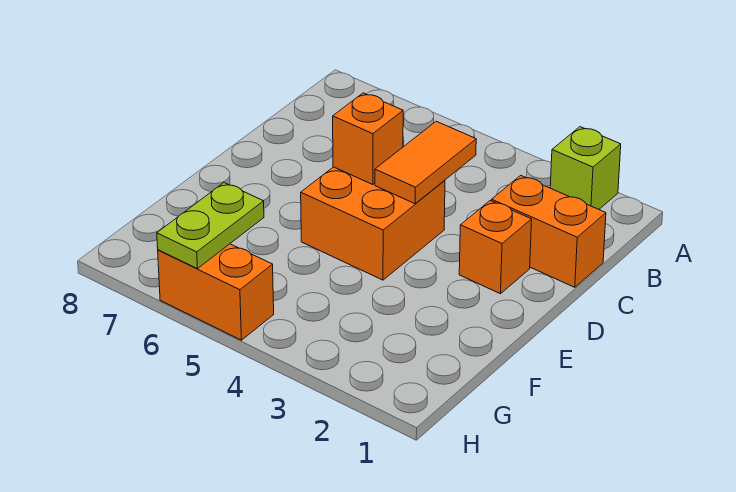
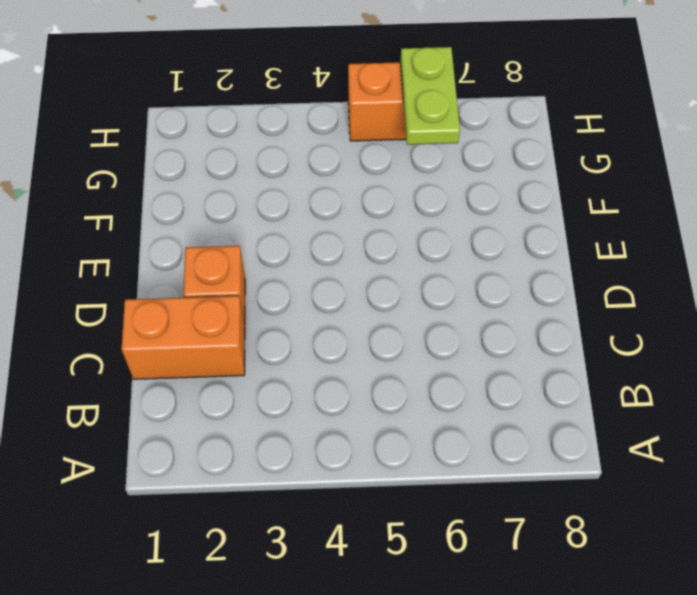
none -> lime 1x1 brick [550,127,621,209]
none -> orange 2x2 brick [301,167,445,280]

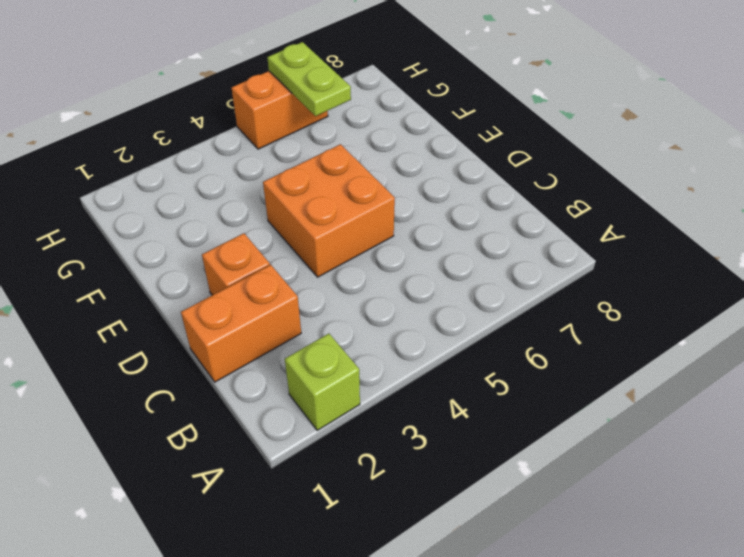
none -> orange 1x2 tile [375,121,476,204]
none -> orange 1x1 brick [333,93,403,185]

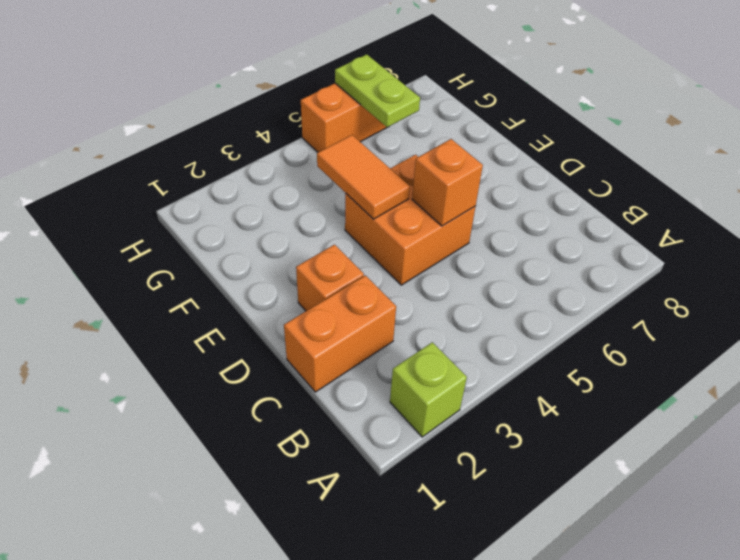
orange 1x2 tile [317,135,410,219] -> orange 1x2 tile moved to [375,121,476,204]

